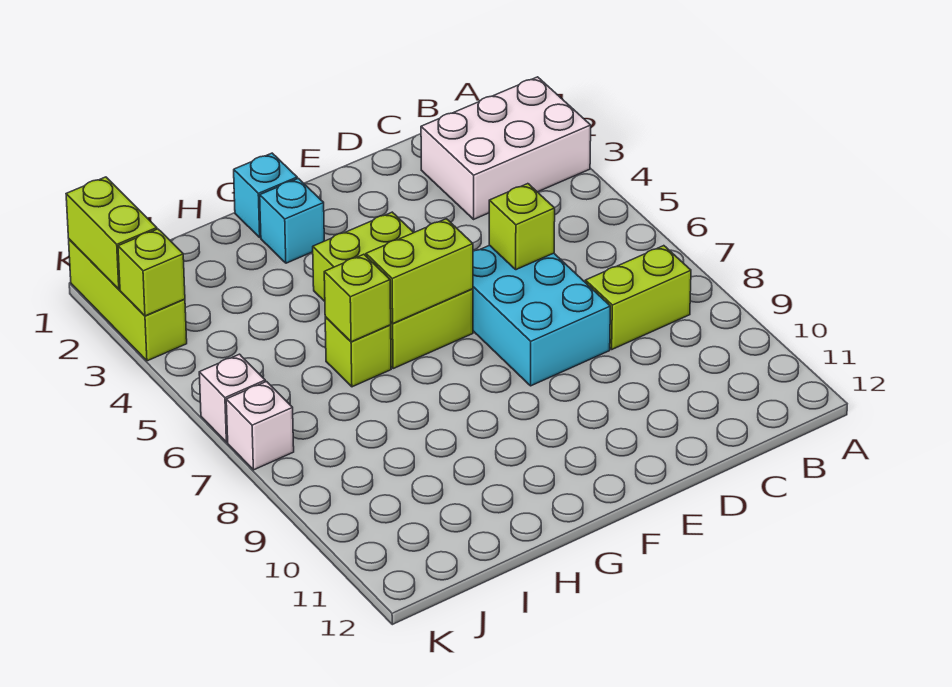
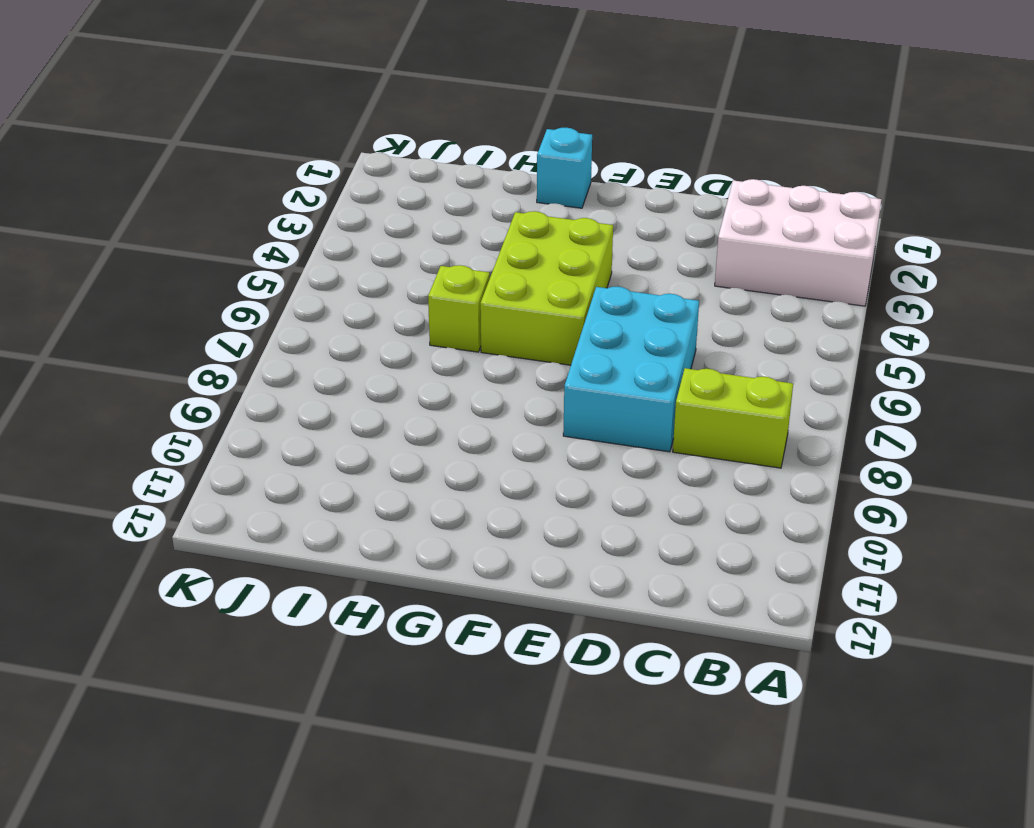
none -> cyan 1x1 brick [260,178,324,263]
none -> lime 1x3 brick [69,239,187,361]
none -> white 1x1 brick [199,354,265,442]

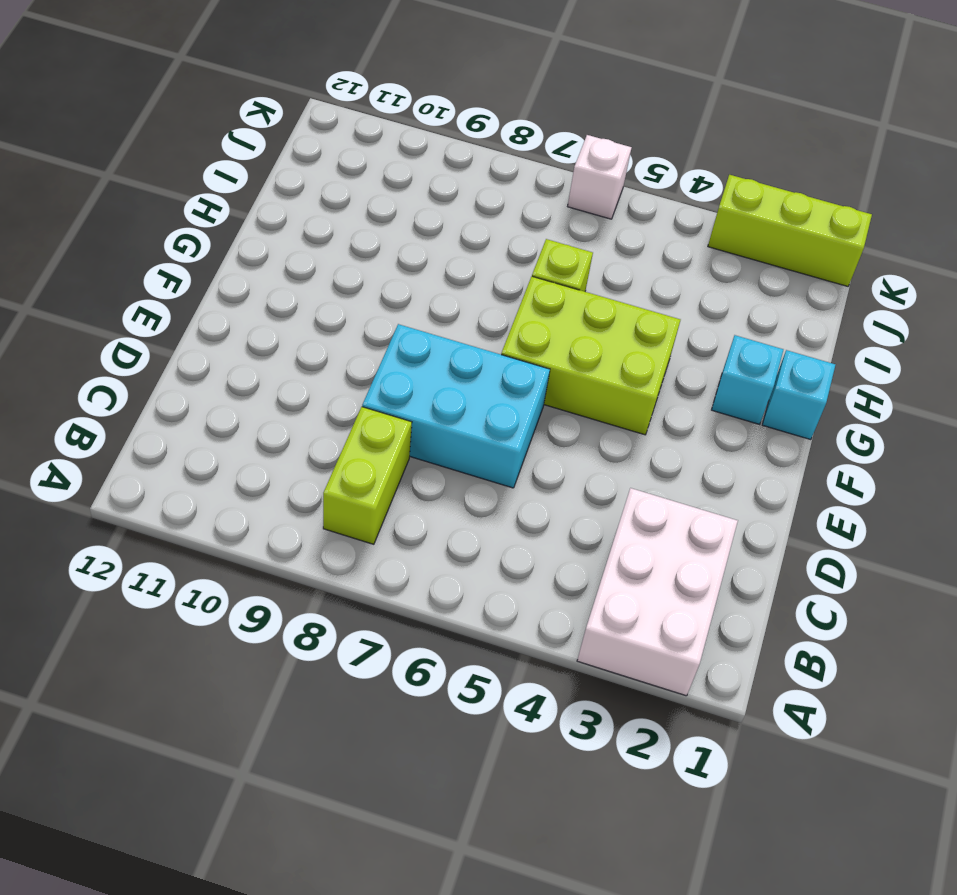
none -> white 1x1 brick [226,382,294,470]
none -> lime 1x1 brick [489,184,555,270]
none -> lime 1x2 brick [366,219,473,324]

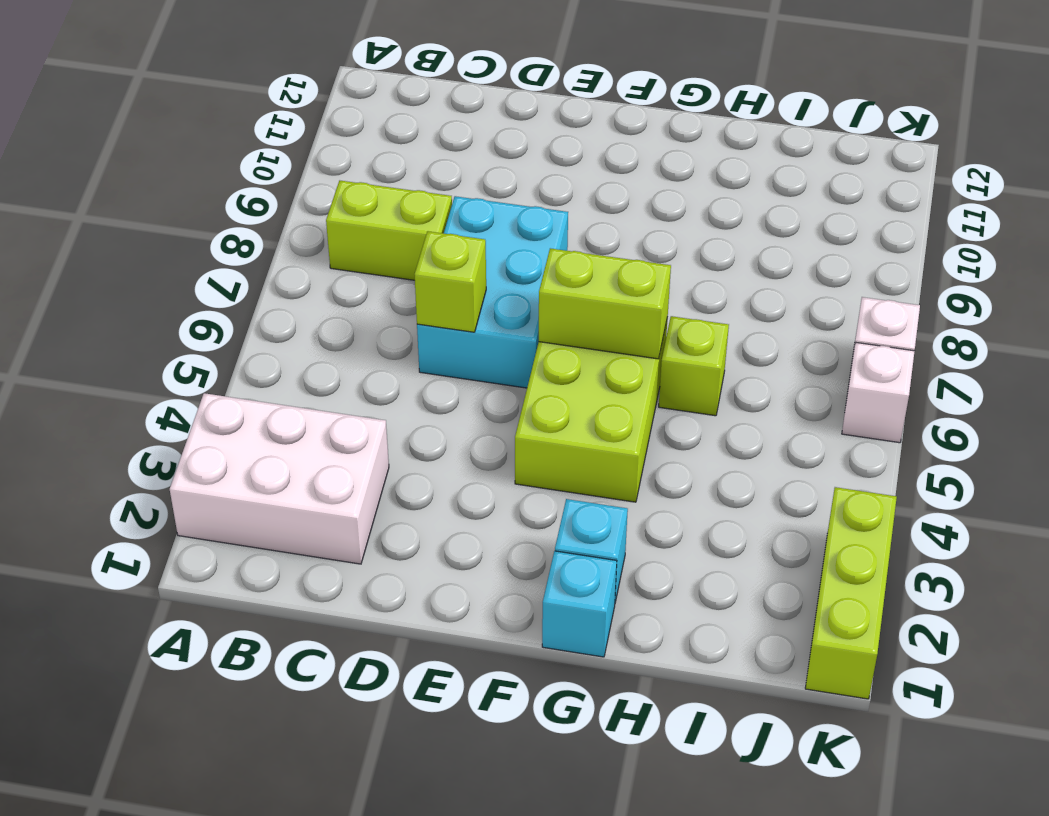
none -> lime 1x1 brick [324,254,391,342]
none -> lime 1x2 brick [66,177,157,289]
none -> lime 1x1 brick [118,229,185,316]

